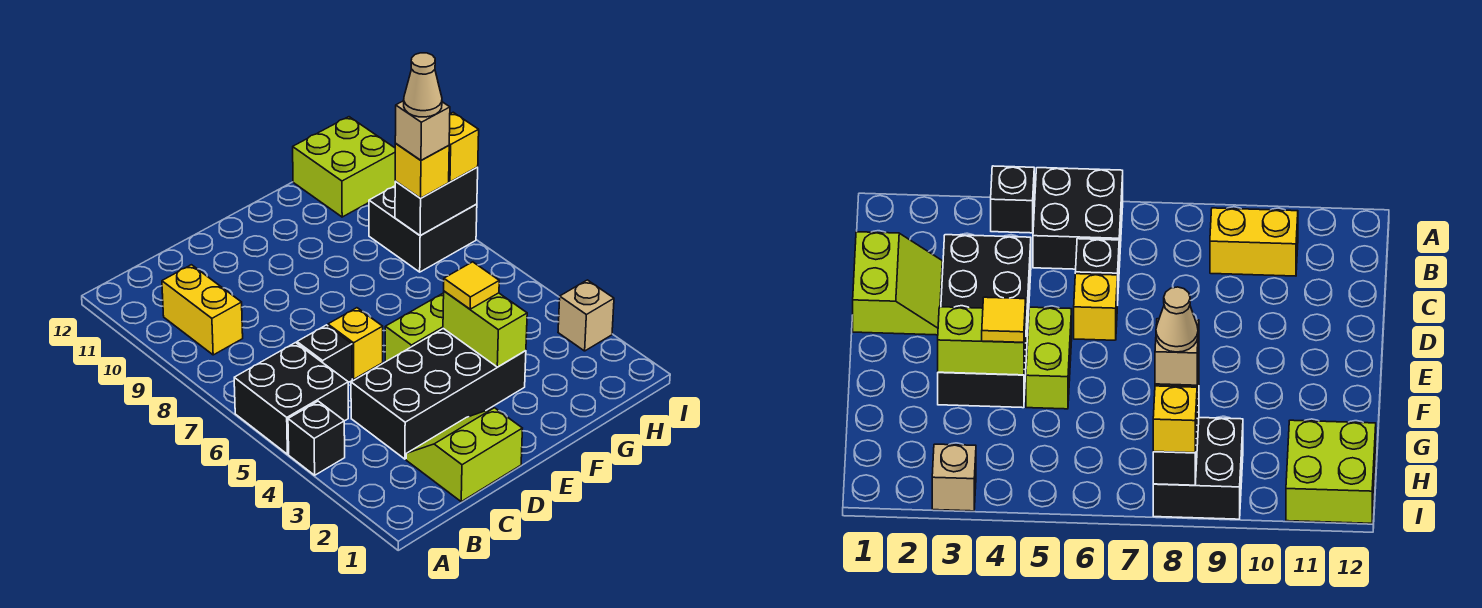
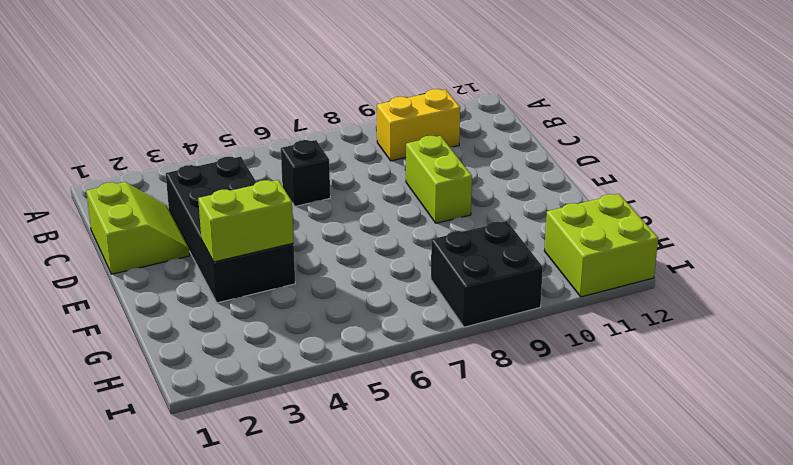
lime 1x2 brick [406,136,472,223] -> lime 1x2 brick moved to [385,293,444,362]
none -> black 1x1 brick [288,401,345,475]
none -> black 2x2 brick [234,343,348,454]
none -> yellow 1x1 brick [328,308,383,379]

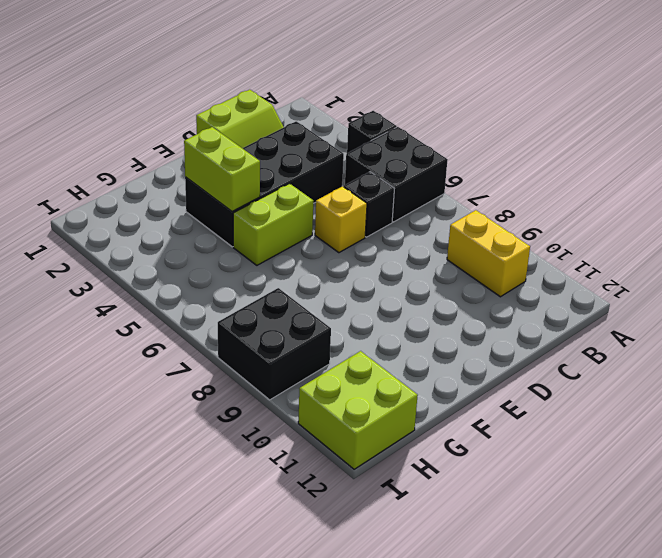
none -> tan 1x1 brick [558,280,614,351]
none -> black 1x2 brick [395,167,478,236]
none -> yellow 1x1 tile [444,262,499,309]

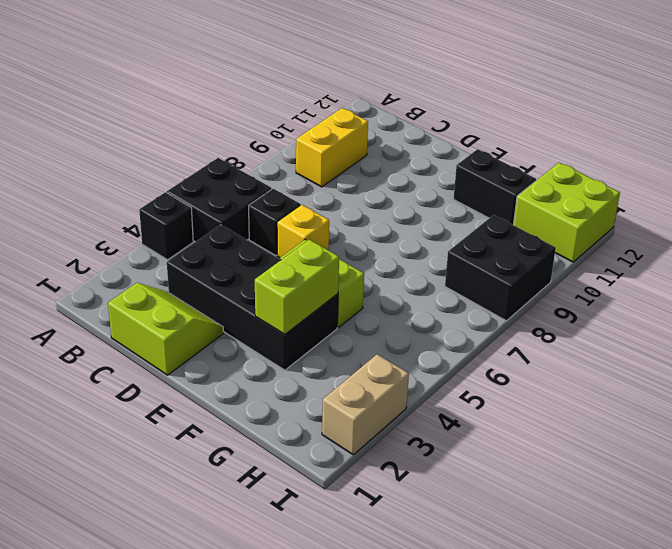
black 1x2 brick [454,149,536,225] -> black 1x2 brick moved to [395,167,478,236]
tan 1x2 brick [322,354,409,455] -> tan 1x1 brick [558,280,614,351]
none -> yellow 1x1 tile [444,262,499,309]
none -> yellow 1x1 brick [395,144,449,198]
none -> yellow 1x1 brick [449,112,479,182]

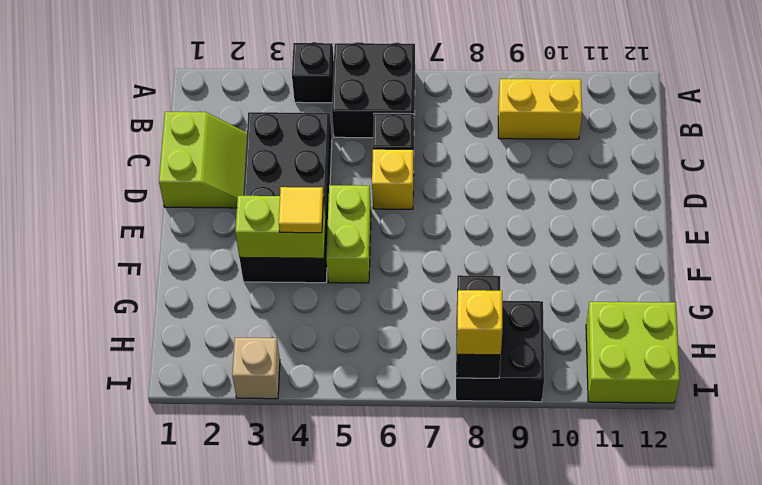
none -> yellow 1x1 brick [395,144,449,198]
none -> tan 1x1 brick [395,101,450,160]
none -> tan 1x1 cone [404,53,442,117]

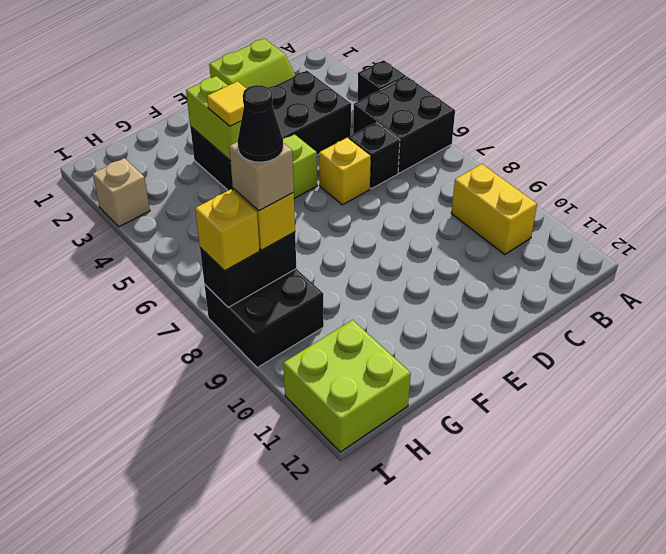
black 1x1 cone [238,85,283,162] -> tan 1x1 cone [404,53,442,117]

